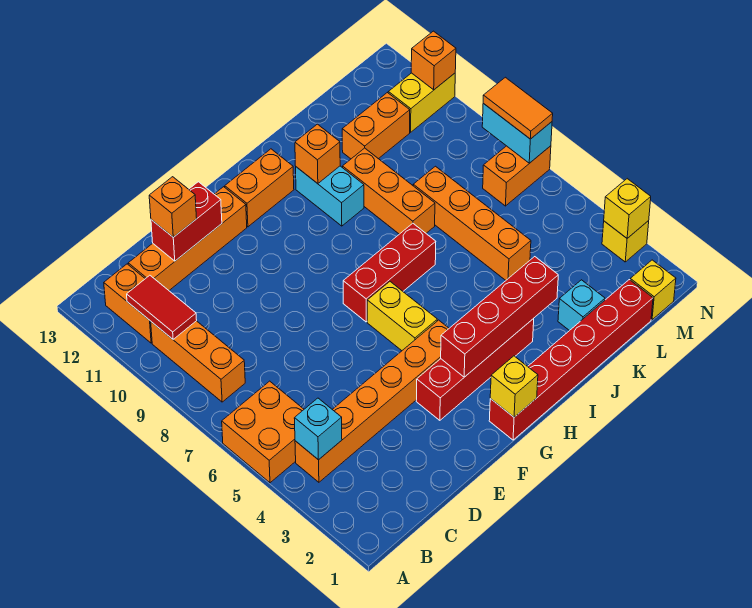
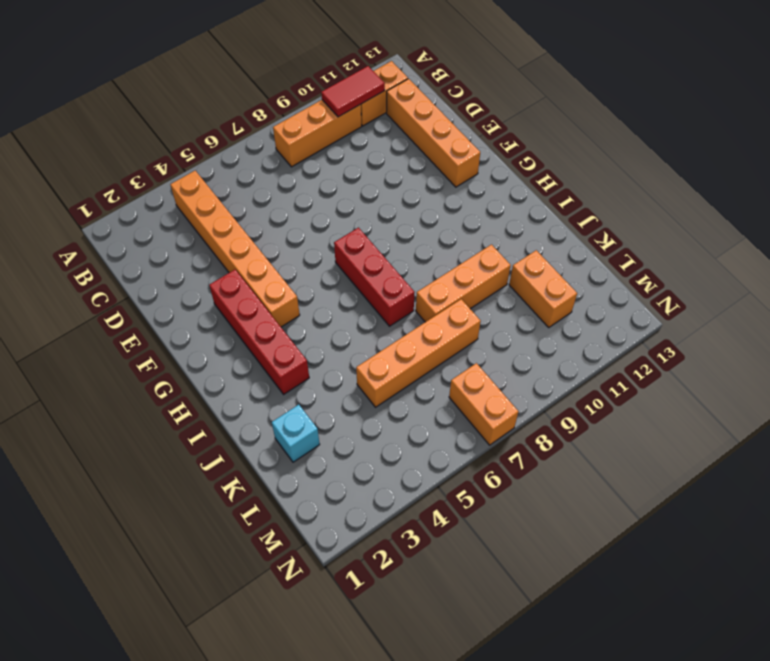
none -> orange 2x2 brick [222,381,304,483]
none -> red 1x6 brick [489,280,653,440]
none -> yellow 1x2 brick [367,282,437,351]
none -> orange 1x2 brick [225,149,294,227]

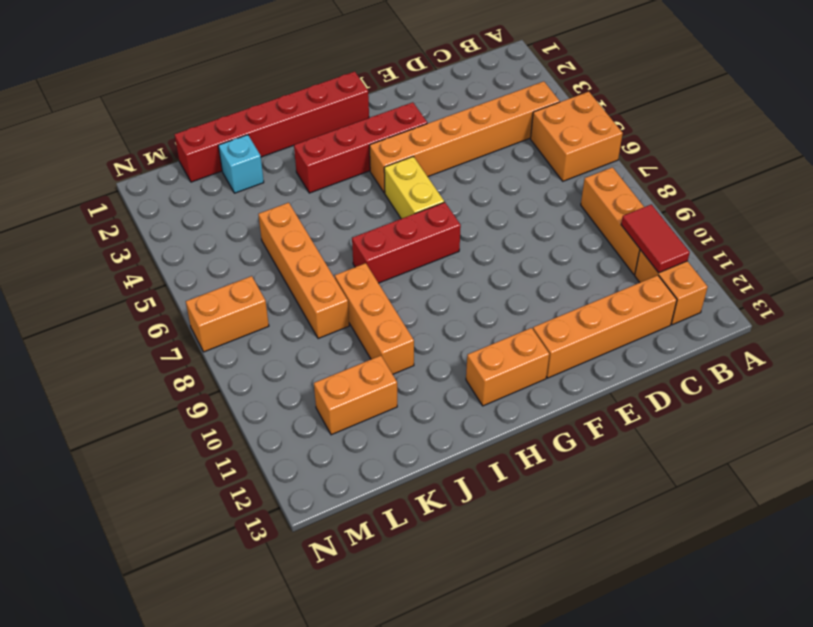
none -> cyan 1x2 brick [296,166,364,226]
none -> yellow 1x1 brick [630,260,676,320]
none -> yellow 1x2 brick [388,73,455,132]
none -> yellow 1x1 brick [602,221,649,262]

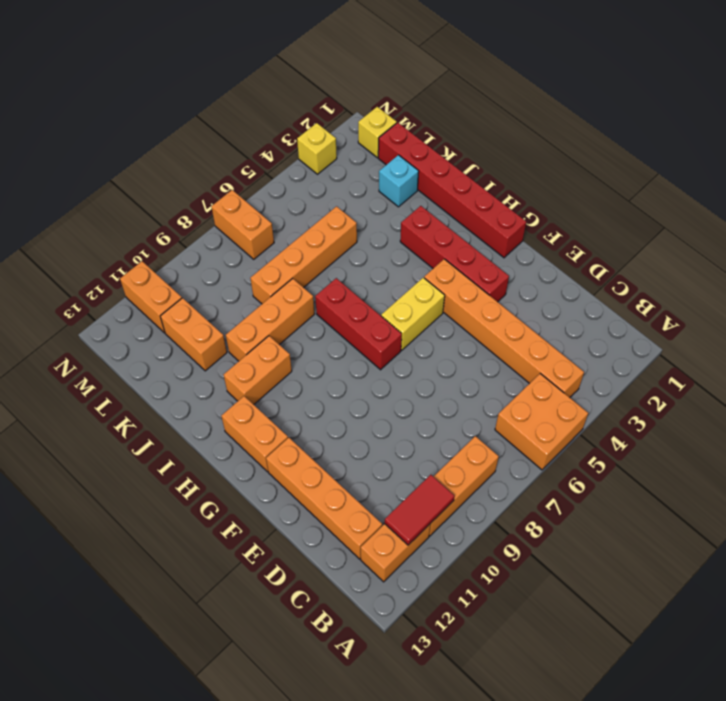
orange 1x2 brick [223,336,292,404] -> cyan 1x2 brick [296,166,364,226]
orange 1x2 brick [120,261,182,333] -> yellow 1x2 brick [388,73,455,132]
none -> cyan 1x1 brick [294,398,342,460]
none -> red 1x2 brick [151,182,222,261]
none -> yellow 1x1 brick [490,356,538,417]
none -> red 1x4 brick [441,257,558,377]

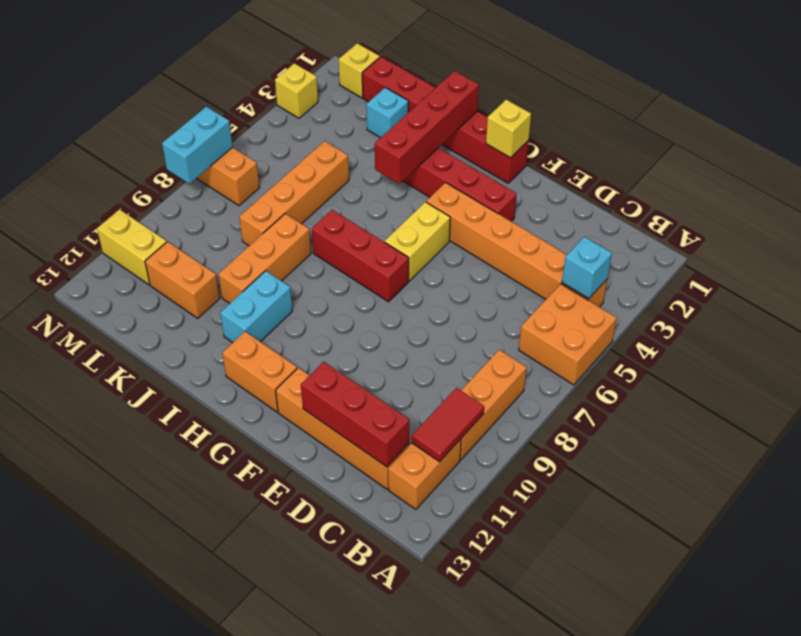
red 1x3 brick [301,362,409,467] -> red 1x2 brick [151,182,222,261]
red 1x4 brick [375,71,479,184] -> red 1x4 brick turned to [441,257,558,377]
none -> orange 1x1 brick [295,124,340,184]
none -> yellow 1x1 brick [604,179,651,238]
none -> orange 1x1 brick [411,31,456,90]
none -> orange 1x1 brick [149,177,197,237]

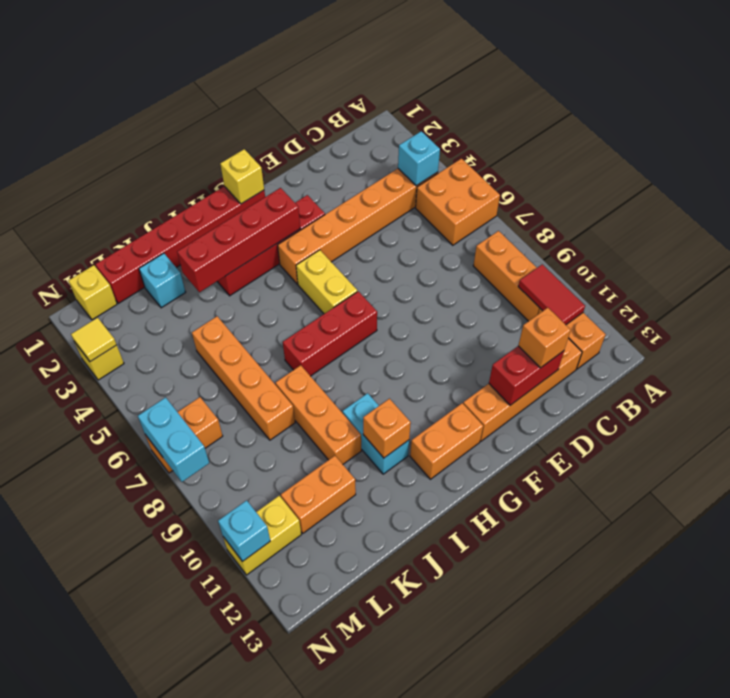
yellow 1x1 tile [71,318,117,362] -> yellow 1x1 brick [604,179,651,238]
cyan 1x1 brick [218,500,270,562] -> orange 1x1 brick [411,31,456,90]
none -> orange 1x2 tile [483,77,553,139]

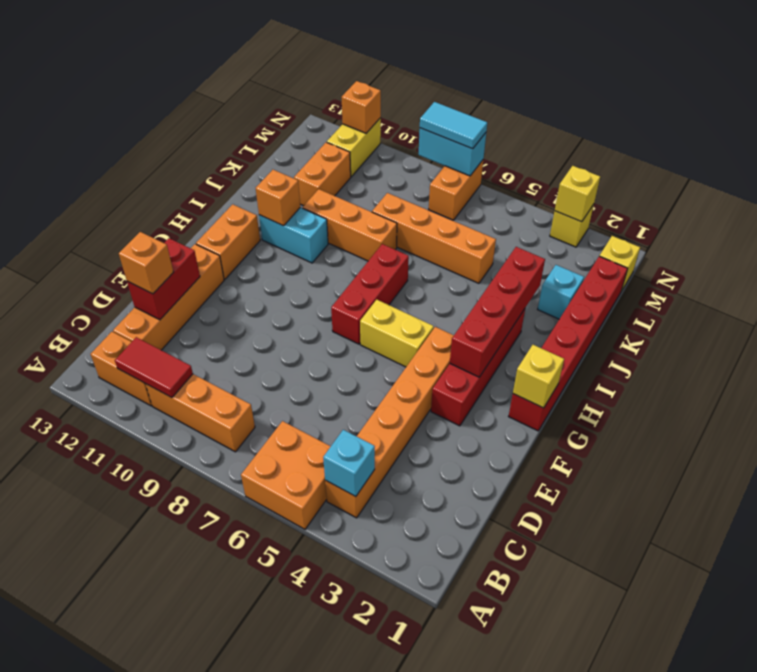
cyan 1x2 tile [420,102,487,149] -> orange 1x2 tile [483,77,553,139]

